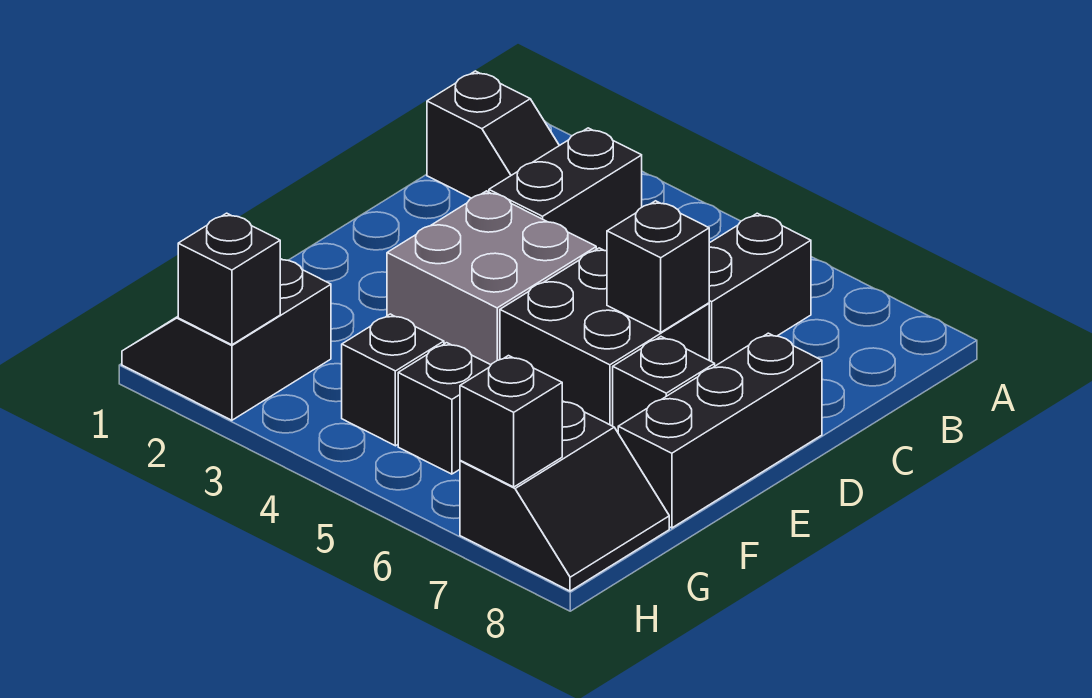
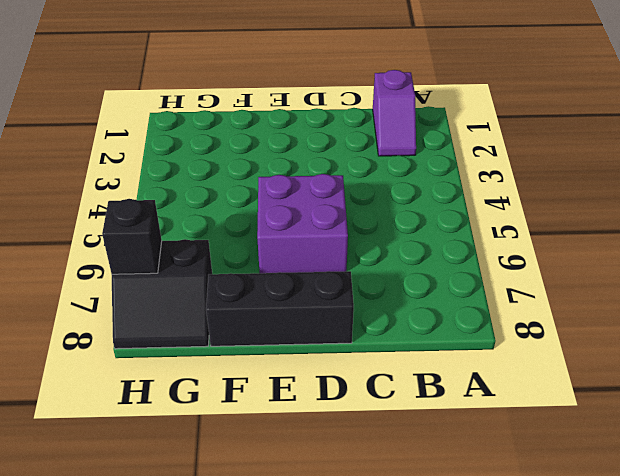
purple 1x2 slope [373,70,416,156] -> black 1x2 slope [427,71,559,198]
purple 2x2 brick [257,174,348,273] -> black 2x2 brick [500,248,709,426]
none -> black 1x2 brick [489,128,642,251]
none -> black 1x2 brick [709,213,811,366]
none -> grey 2x2 brick [387,191,596,365]

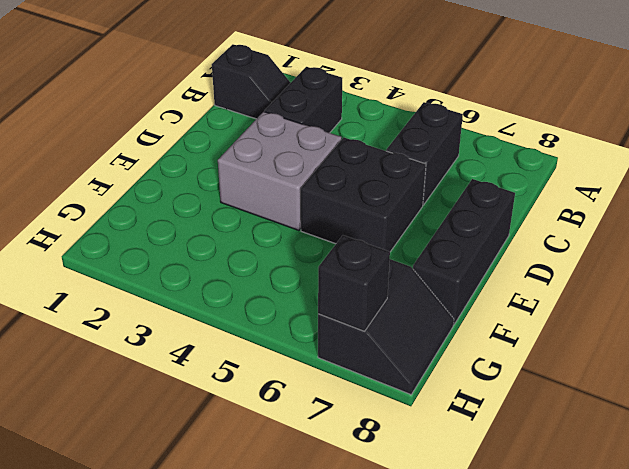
none -> black 1x1 brick [613,337,715,432]
none -> black 2x2 slope [122,259,331,420]
none -> black 1x1 brick [342,314,444,446]

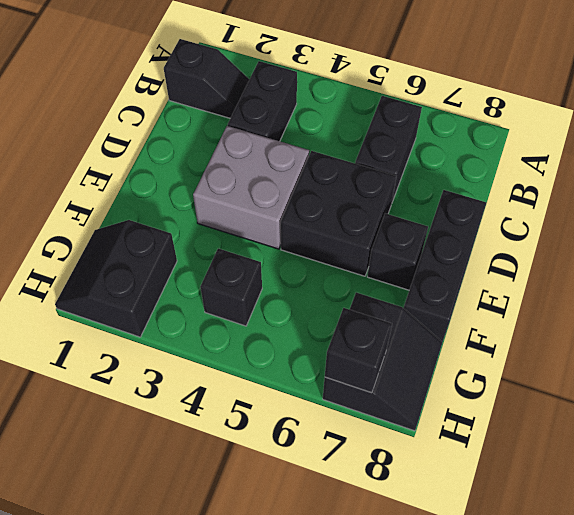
none -> black 1x1 brick [398,343,491,474]
none -> black 1x1 brick [607,201,709,332]
none -> black 1x1 brick [178,213,280,345]

